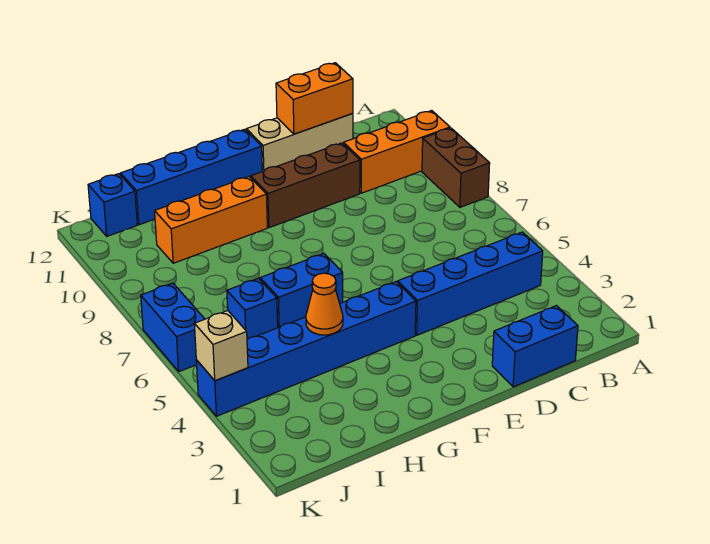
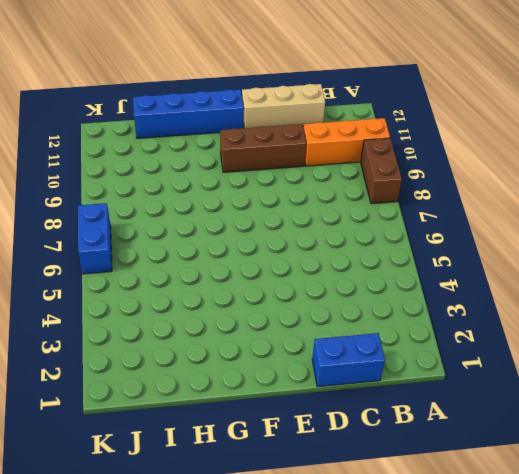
none -> blue 1x4 brick [398,232,543,335]
none -> blue 1x6 brick [196,282,416,416]
none -> blue 1x2 brick [260,253,343,328]

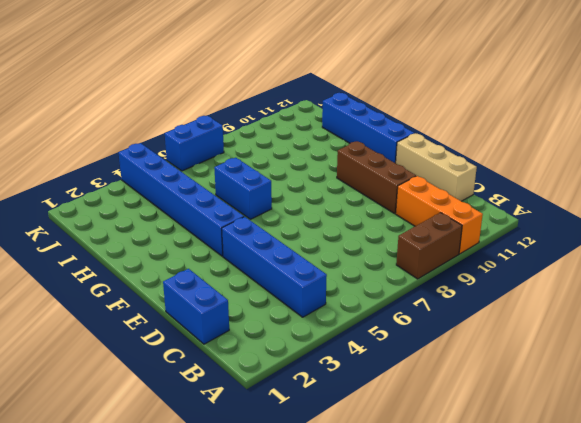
none -> orange 1x3 brick [155,177,267,263]
none -> blue 1x1 brick [227,278,278,339]
none -> blue 1x1 brick [88,174,137,236]

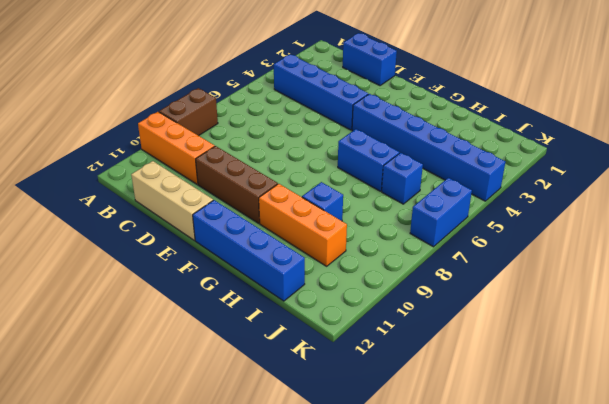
blue 1x1 brick [302,182,343,221] -> blue 1x1 brick moved to [88,174,137,236]
none -> orange 1x2 brick [276,63,353,134]
none -> orange 1x1 cone [306,273,343,335]
none -> tan 1x1 brick [194,311,248,380]

